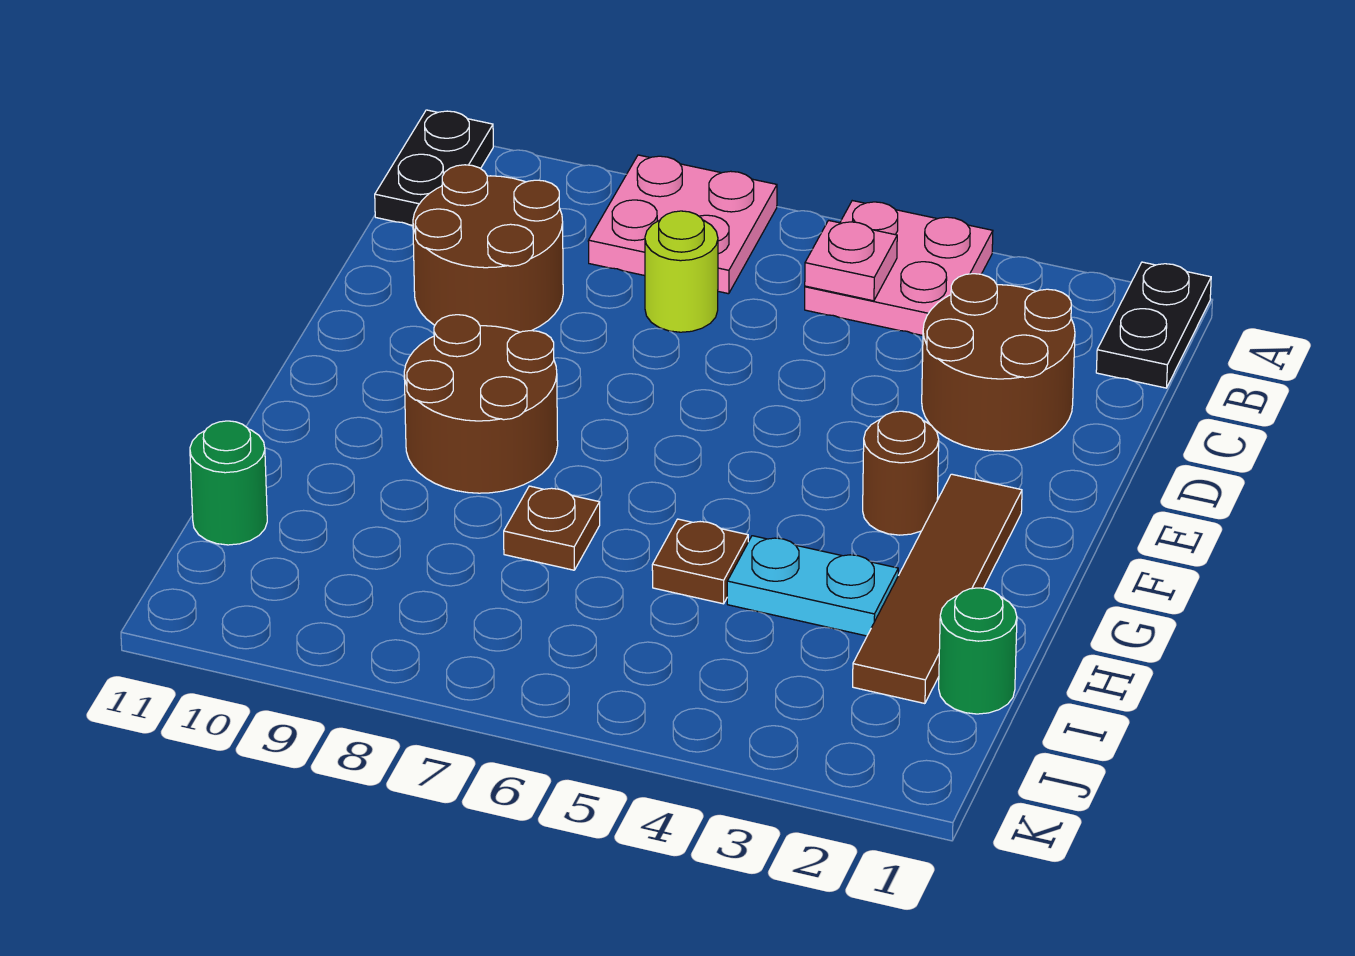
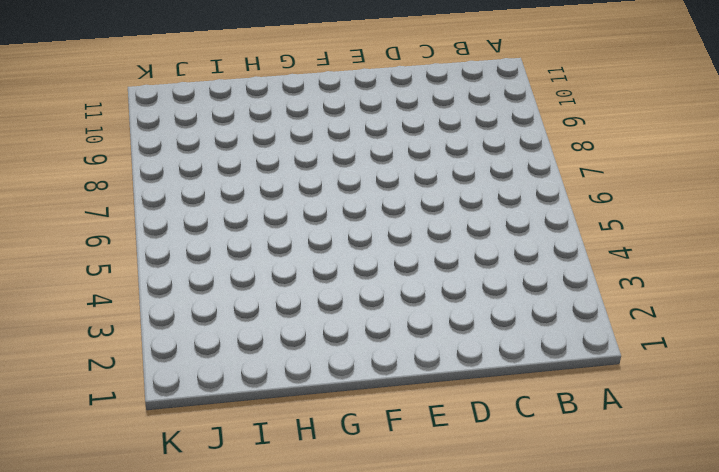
none -> black 1x2 plate [1096,262,1211,388]
none -> pink 2x2 plate [805,201,993,336]
none -> pink 2x2 plate [588,155,777,294]

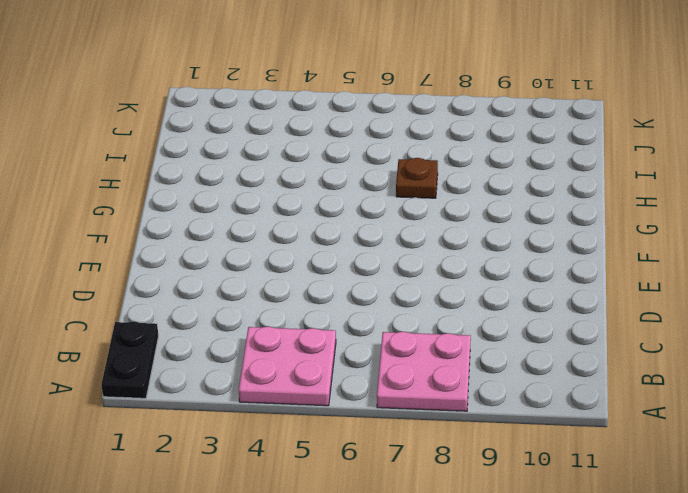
none -> black 1x2 plate [375,110,493,225]
none -> brown 2x2 round brick [922,274,1075,451]
none -> lime 1x1 round brick [645,211,718,332]

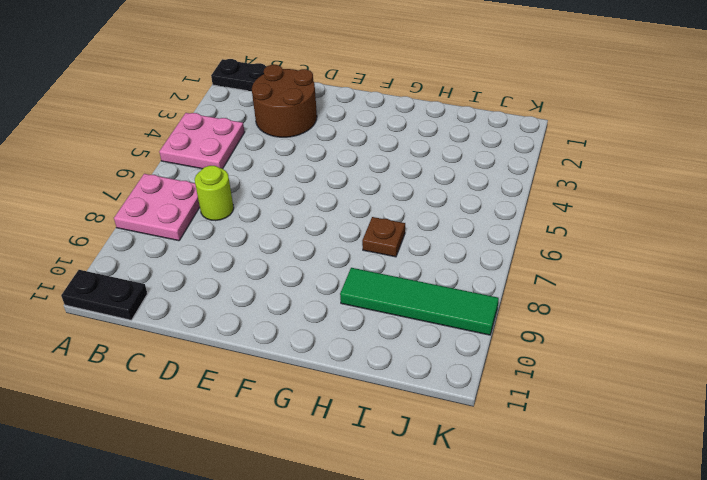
green 1x4 tile [340,268,499,335] -> none
none -> brown 2x2 round brick [413,165,563,332]
none -> brown 1x4 tile [853,474,1022,704]
none -> brown 1x1 round brick [863,411,939,535]

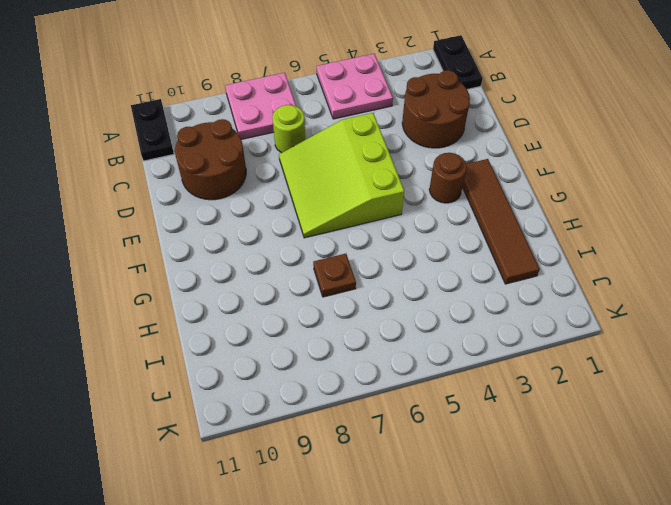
lime 3x3 slope [279,113,404,238] -> none
none -> brown 2x2 round brick [404,315,558,493]
none -> cyan 1x2 plate [727,536,898,636]
none -> brown 1x1 plate [652,519,748,604]

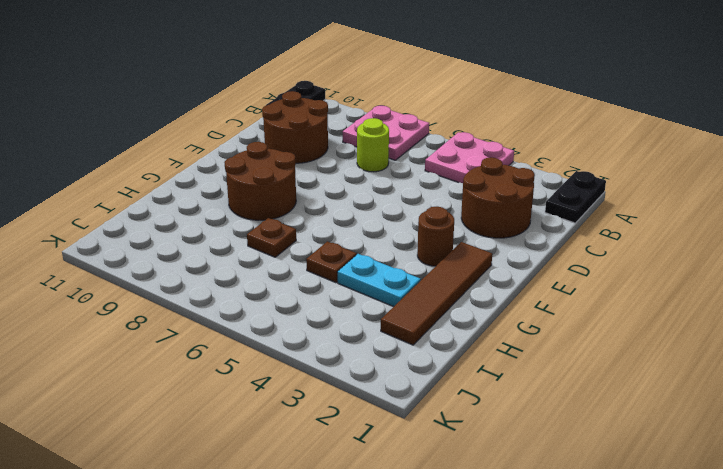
none -> green 1x1 round brick [939,588,1017,714]
none -> green 1x1 round brick [190,421,267,545]
none -> pink 1x1 plate [805,220,897,301]

